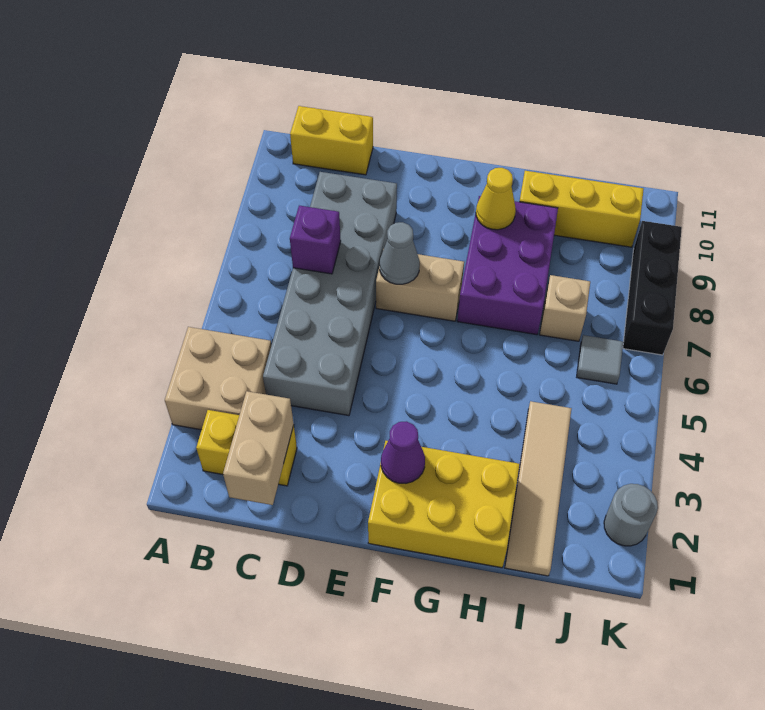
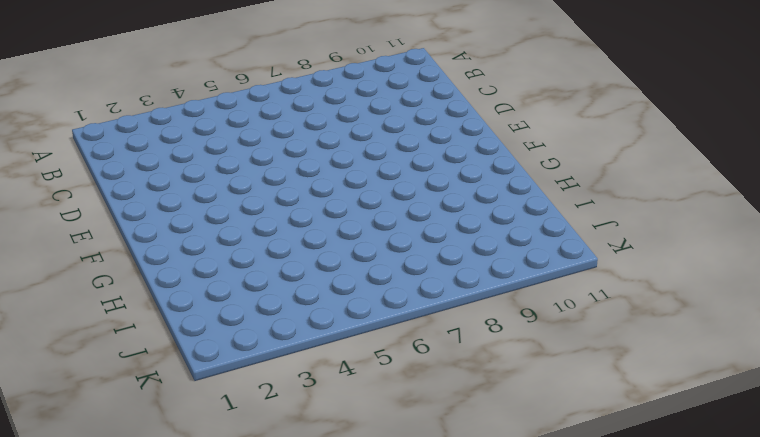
none -> tan 2x2 brick [165,327,271,430]
none -> yellow 1x2 brick [196,410,297,486]
none -> yellow 1x2 brick [290,106,373,175]

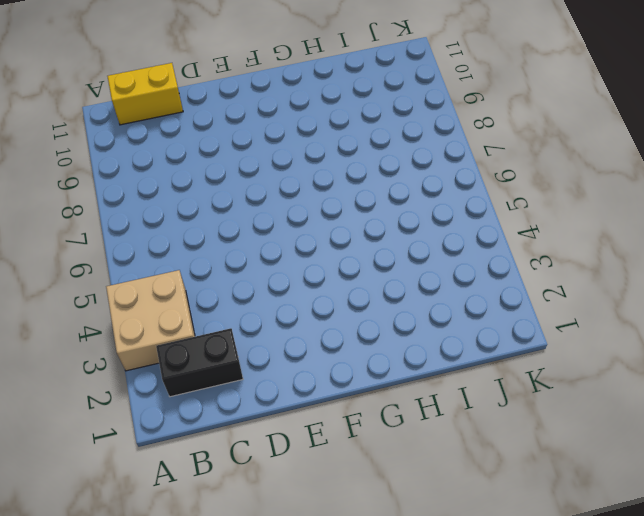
black 1x2 brick [156,328,243,397] -> yellow 1x2 brick [196,410,297,486]
none -> grey 2x6 brick [263,172,397,416]
none -> tan 1x2 brick [376,249,464,321]
none -> yellow 2x3 brick [368,441,520,568]

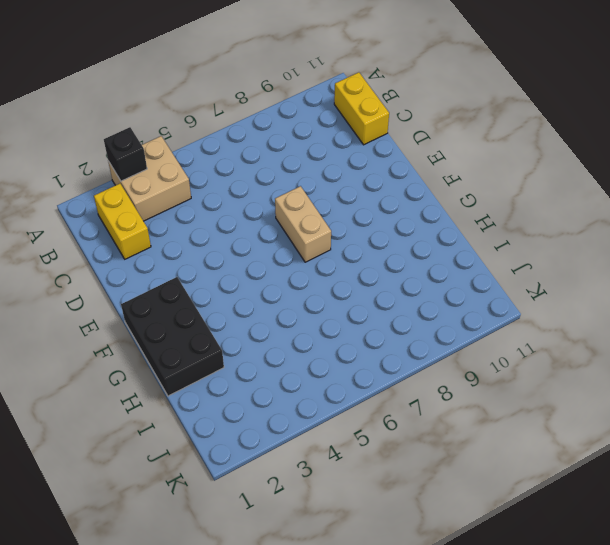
black 1x1 brick [104,127,147,181] -> none
black 2x3 brick [121,277,224,396] -> yellow 2x3 brick [368,441,520,568]
none -> grey 2x6 brick [263,172,397,416]
none -> purple 2x3 brick [457,196,558,335]
none -> yellow 1x3 brick [519,171,644,247]

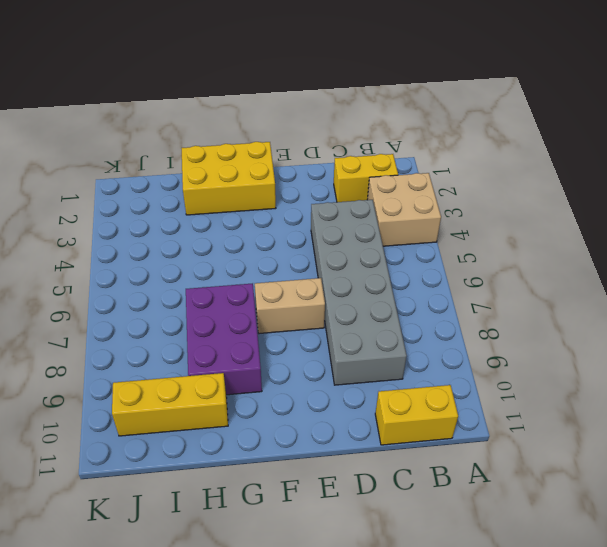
none -> tan 1x4 tile [505,401,572,576]
none -> tan 1x1 brick [540,275,590,341]
none -> grey 1x1 tile [577,335,623,384]

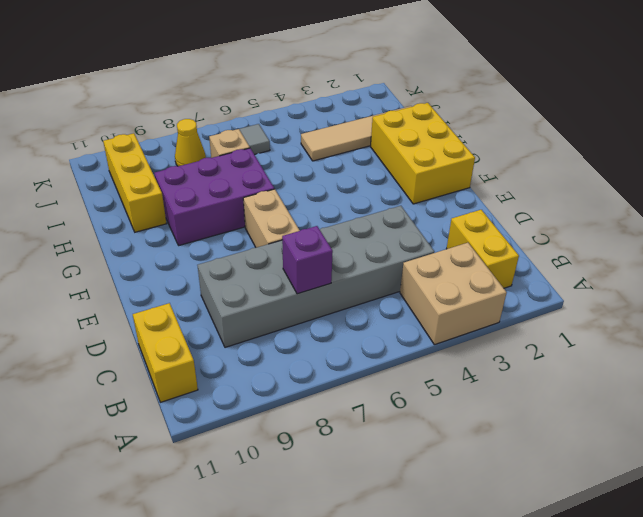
yellow 1x1 cone [175,119,206,166] -> yellow 1x1 cone moved to [476,168,516,230]
none -> grey 1x1 round brick [604,484,658,546]
none -> black 1x3 brick [623,221,682,355]
none -> tan 1x2 brick [223,391,294,505]

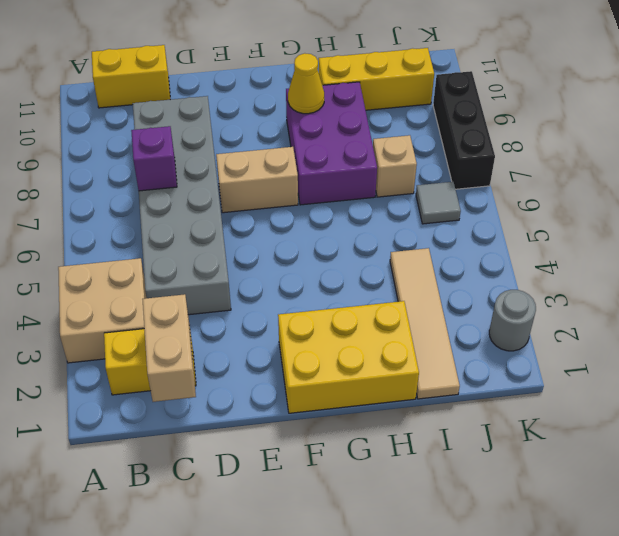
none -> grey 1x1 cone [380,222,420,284]
none -> purple 1x1 cone [381,421,425,483]

